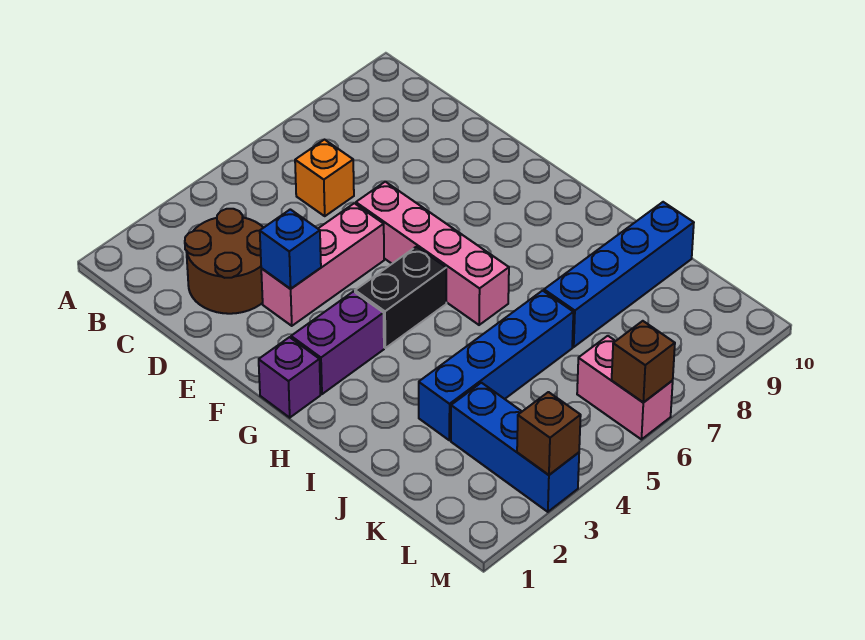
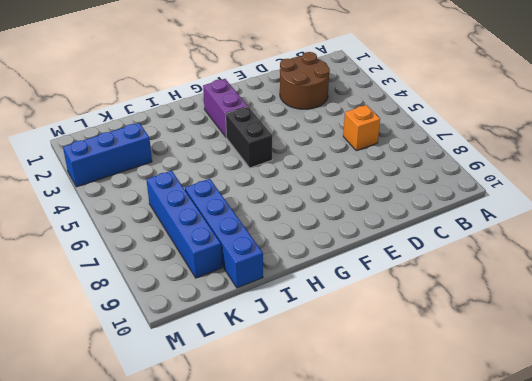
blue 1x4 brick [146,171,222,278] -> blue 1x4 brick moved to [419,291,573,440]
none -> pink 1x3 brick [261,203,384,326]
none -> pink 1x4 brick [356,182,509,325]
none -> purple 1x1 brick [259,337,320,418]

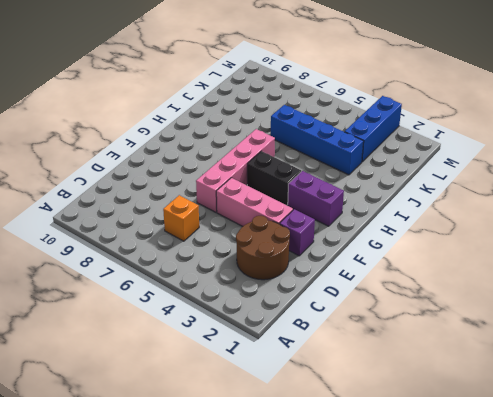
purple 1x1 brick [280,209,315,256] -> purple 1x1 brick moved to [259,337,320,418]
none -> blue 1x4 brick [544,202,694,347]
none -> pink 1x2 brick [577,336,673,439]
none -> blue 1x1 brick [260,209,321,289]

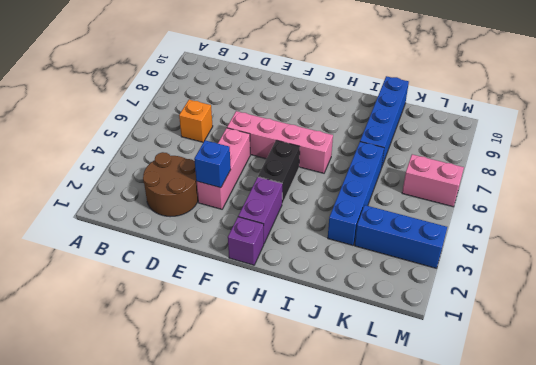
none -> brown 1x1 brick [517,392,581,475]
none -> brown 1x1 brick [612,321,675,402]

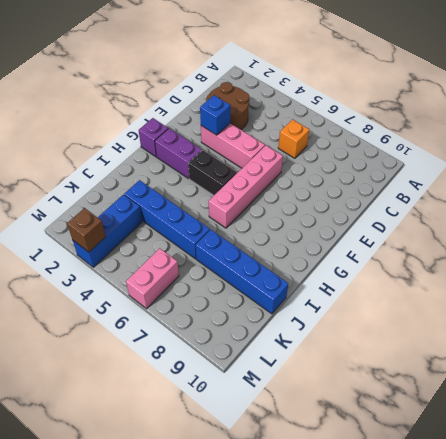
none -> brown 1x1 brick [612,321,675,402]

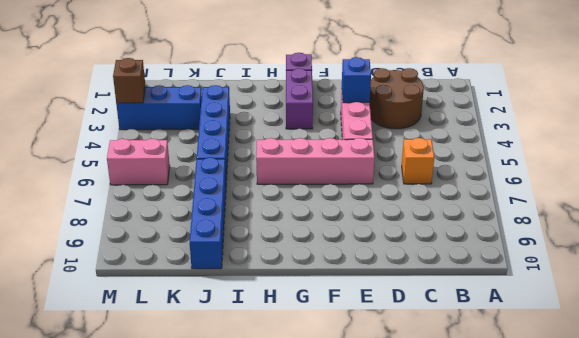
none -> black 1x2 brick [355,247,446,348]
none -> brown 1x1 brick [612,321,675,402]

